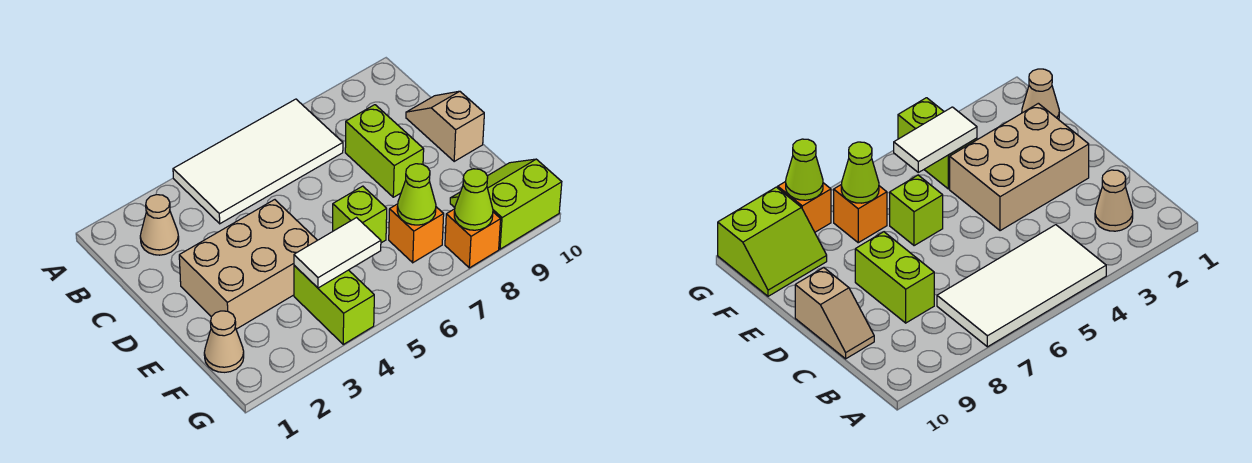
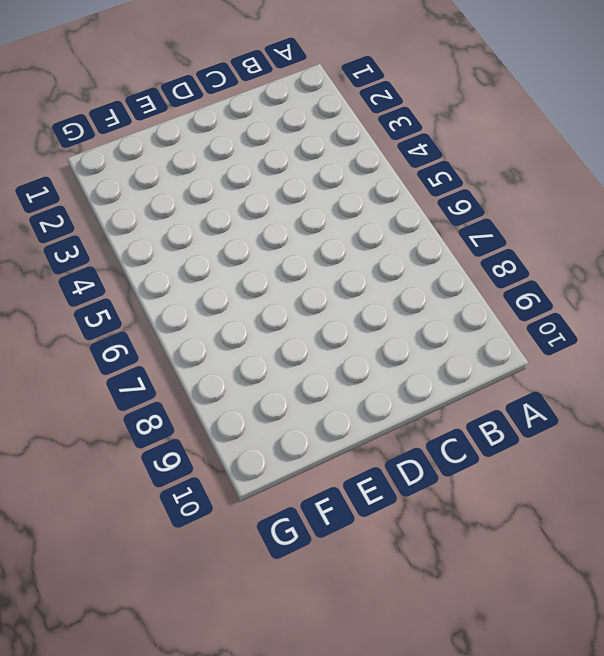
none -> white 2x4 tile [173,99,343,224]
none -> tan 1x1 cone [140,195,179,255]
none -> lime 1x2 brick [345,105,424,197]

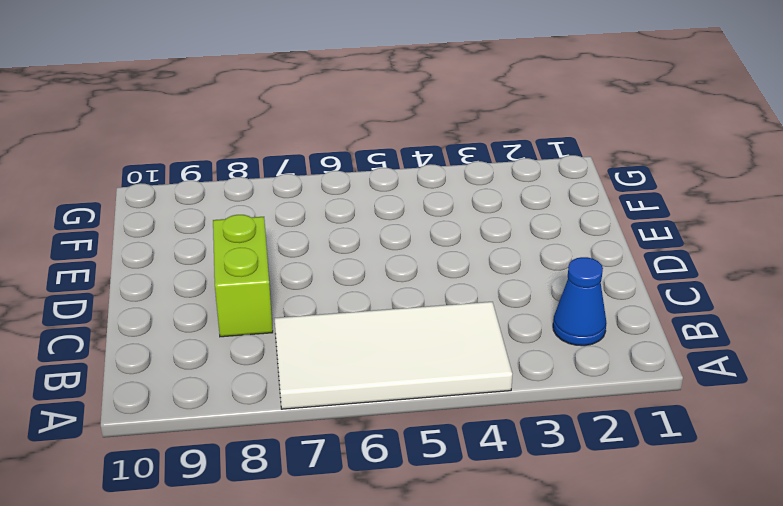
blue 1x1 cone [553,257,606,346] -> tan 1x1 cone [140,195,179,255]
none -> tan 1x2 slope [406,91,484,161]
none -> tan 2x3 brick [179,200,317,329]
none -> lime 1x1 brick [333,186,387,243]

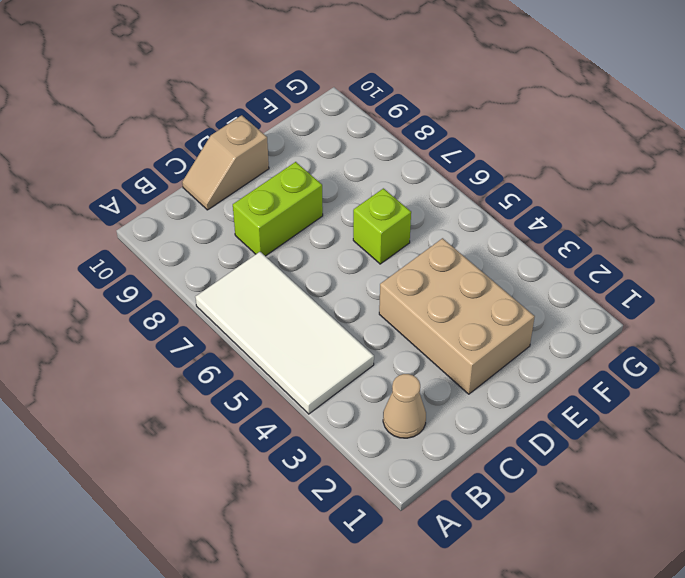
none -> tan 1x1 cone [204,311,244,372]
none -> lime 1x2 brick [294,265,374,344]
none -> orange 1x1 brick [389,204,444,263]

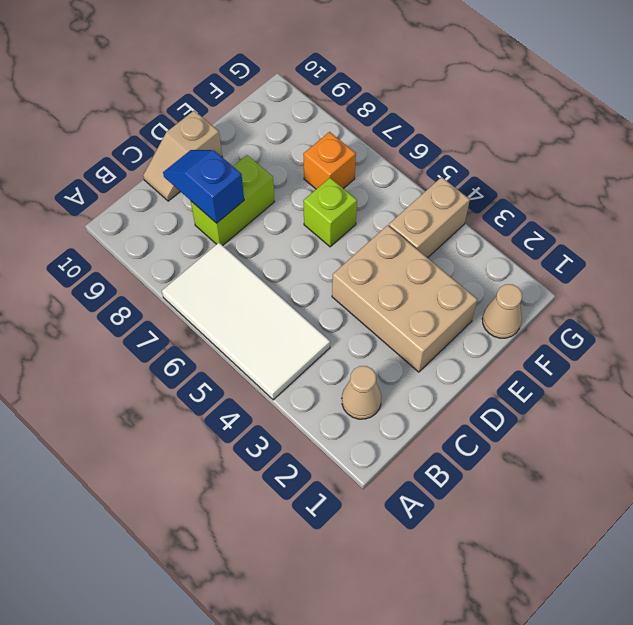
blue 1x2 slope [163,150,244,223] -> none
tan 1x2 brick [389,177,470,258] -> lime 1x2 brick [294,265,374,344]
none -> lime 2x2 slope [450,159,562,249]
none -> orange 1x1 brick [445,209,501,268]
none -> white 1x2 tile [294,218,381,288]

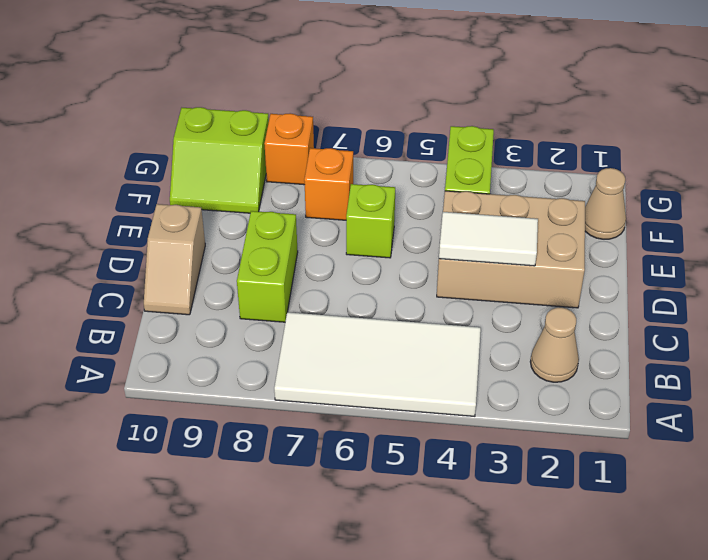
white 1x2 tile [439,212,538,266] -> white 1x2 tile moved to [294,218,381,288]
none -> lime 1x1 cone [397,164,436,225]
none -> lime 1x1 cone [454,169,493,230]

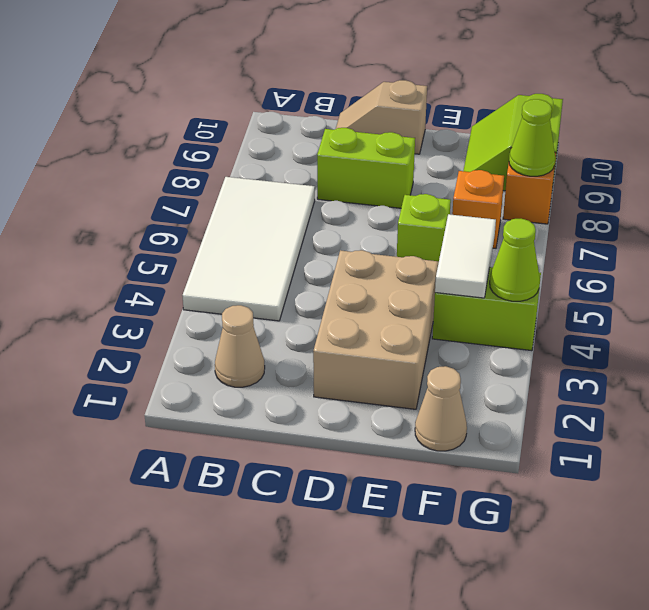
lime 1x1 cone [490,219,540,301] -> lime 1x1 cone moved to [397,164,436,225]

